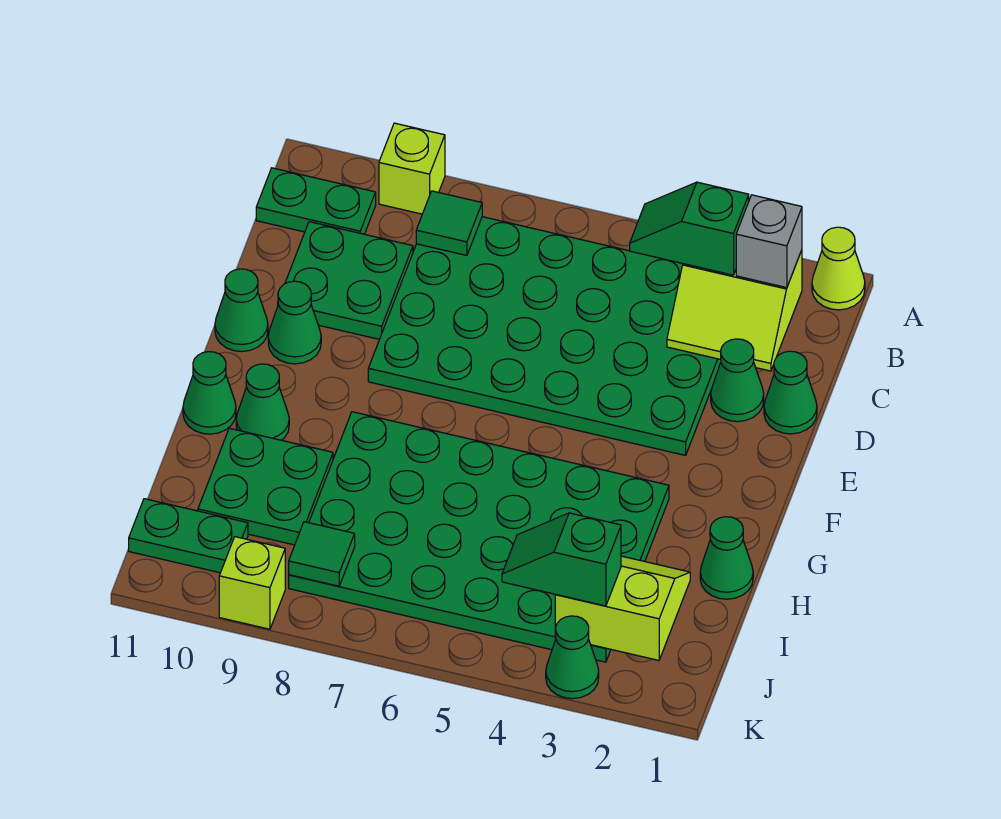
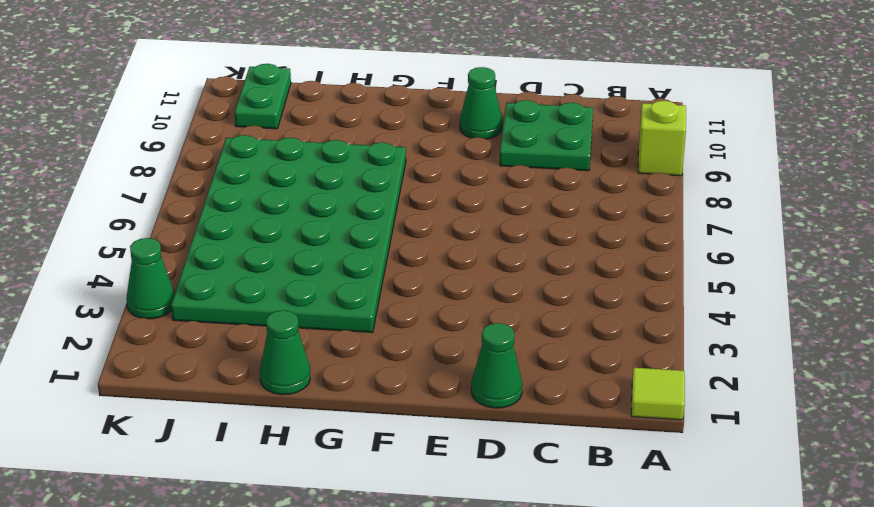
lime 1x1 tile [631,368,685,420] -> lime 1x1 cone [812,227,865,310]
none -> green 4x6 plate [368,217,721,455]
none -> green 1x2 plate [256,168,376,234]
none -> green 1x1 cone [711,339,764,422]

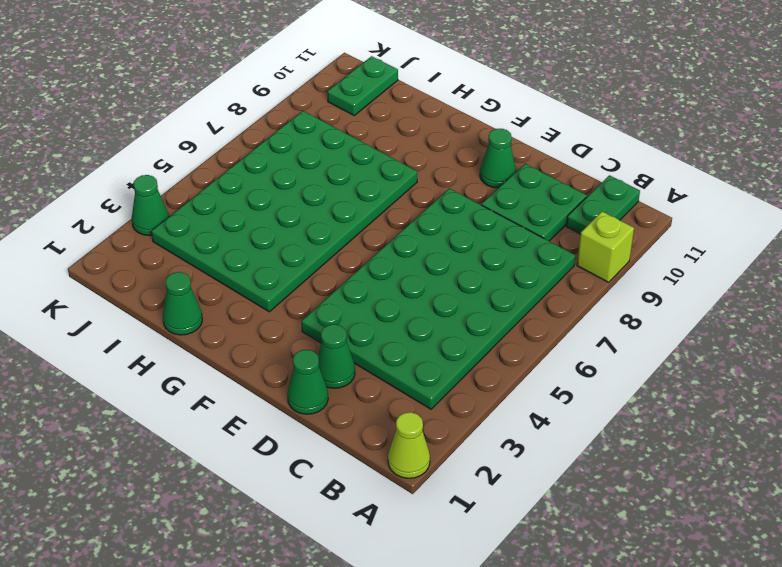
none -> green 1x1 cone [215,269,268,352]
none -> green 1x1 cone [236,364,289,440]
none -> green 1x1 cone [183,352,236,434]

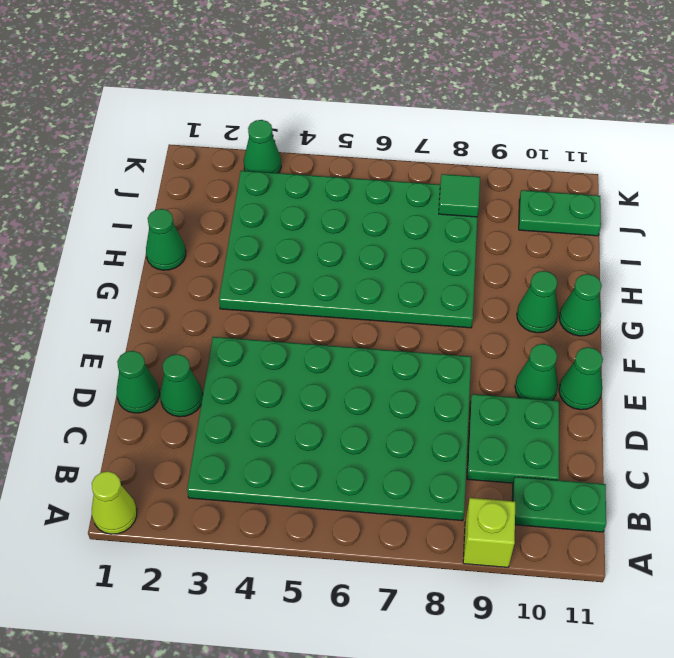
none -> green 2x2 plate [198,428,333,545]
none -> lime 1x1 brick [219,537,285,629]
none -> lime 2x2 slope [667,250,802,371]

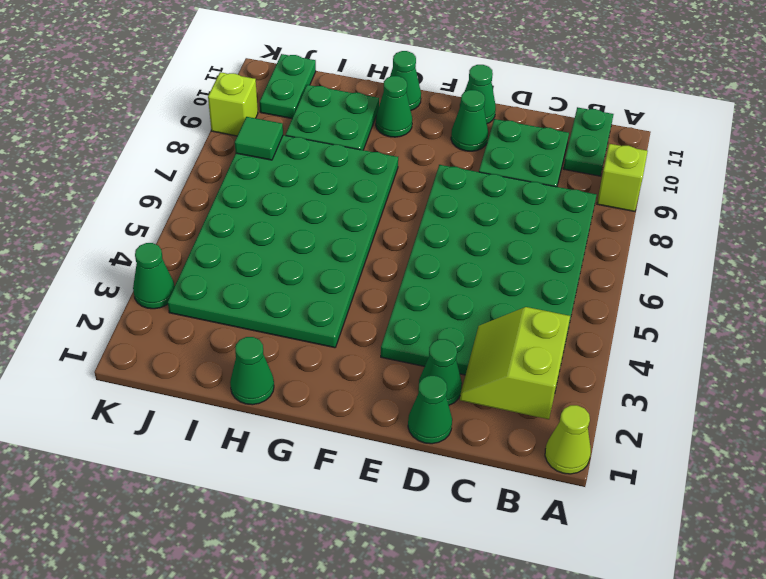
none -> green 1x1 tile [416,191,482,255]
none -> lime 2x2 slope [555,556,690,660]
none -> grey 1x1 brick [736,195,802,288]

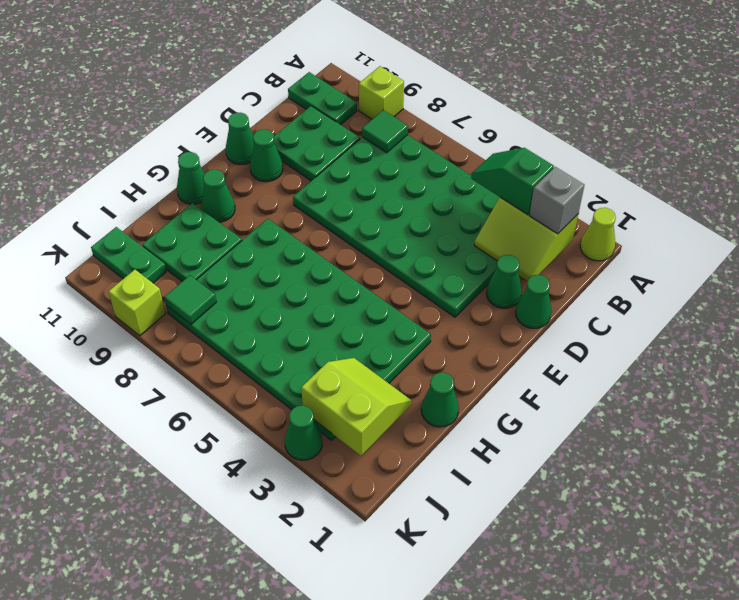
none -> green 1x2 slope [502,513,621,606]

